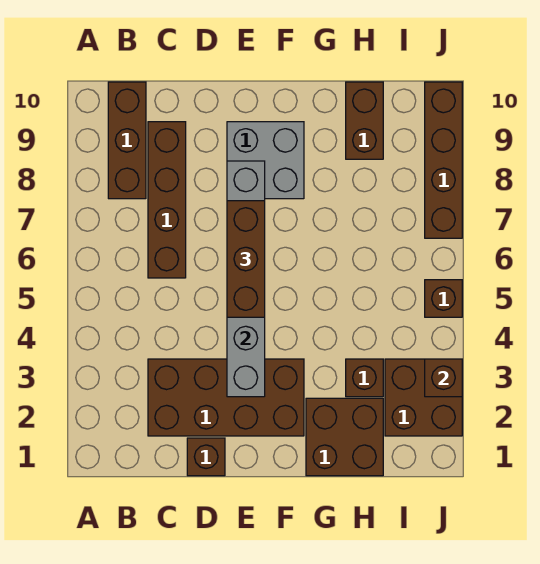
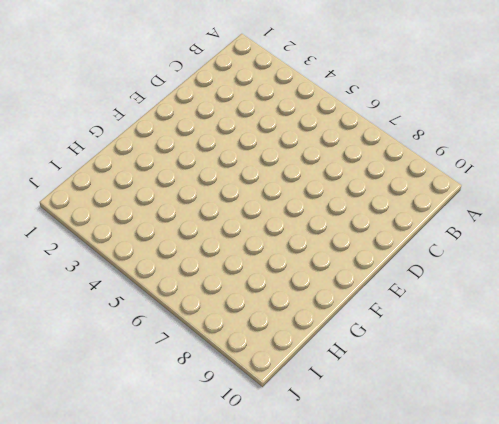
none -> brown 1x3 brick [108,82,146,199]
none -> brown 2x4 brick [148,359,304,436]
none -> brown 1x4 brick [148,122,186,278]

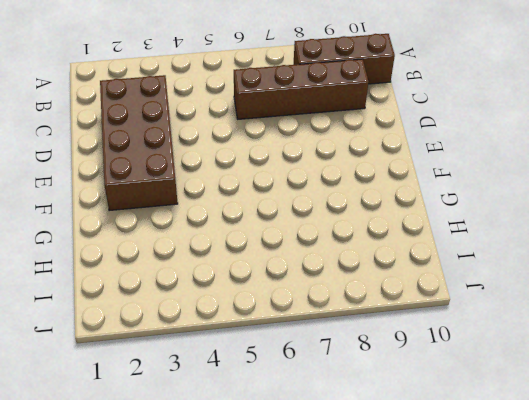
none -> brown 1x1 brick [187,438,225,476]
none -> grey 2x2 brick [227,122,304,199]
none -> brown 2x2 brick [306,398,383,476]

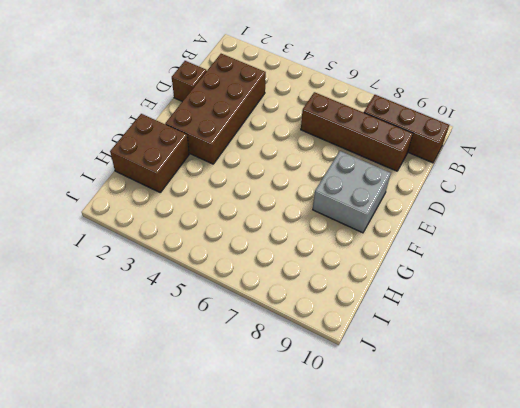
none -> brown 1x1 brick [346,359,383,397]
none -> brown 1x2 brick [346,82,383,159]
none -> brown 2x2 brick [385,359,462,436]

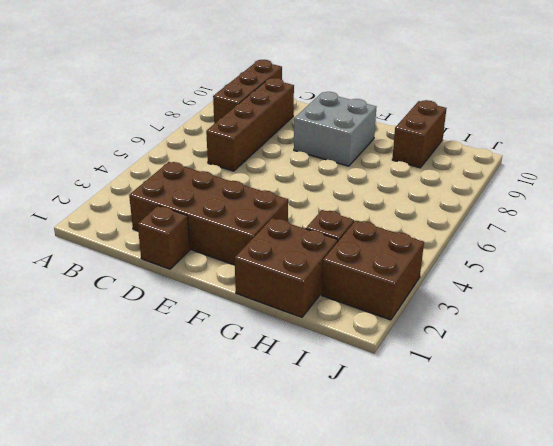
none -> brown 1x1 brick [425,280,462,317]
none -> brown 1x4 brick [425,82,462,238]
none -> grey 1x6 brick [227,161,265,397]

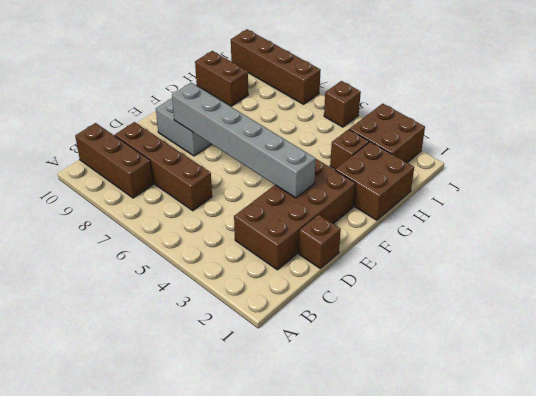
none -> brown 1x1 brick [425,359,462,397]
none -> brown 1x3 brick [227,201,265,317]

